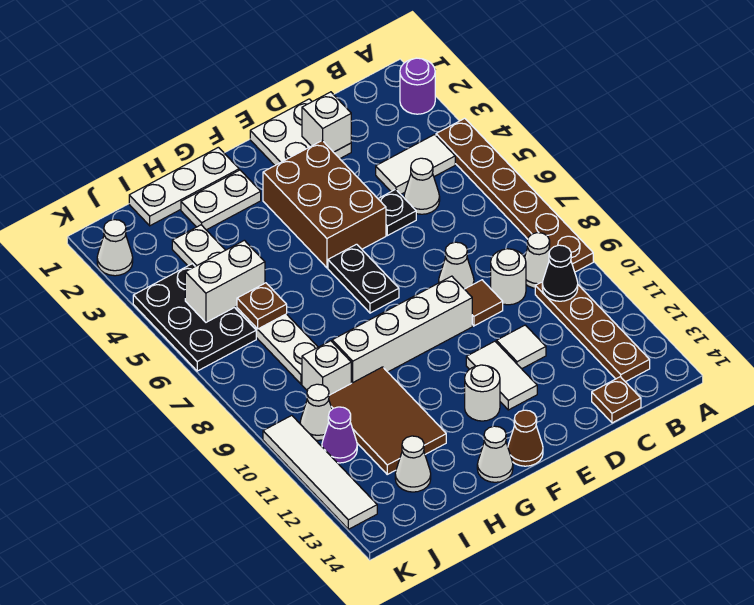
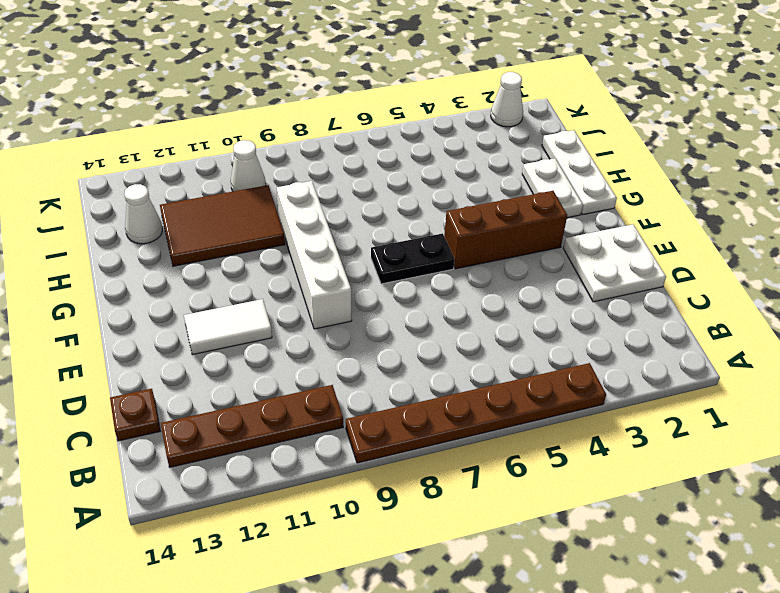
brown 1x3 brick [444,191,567,269] -> brown 2x3 brick [263,141,386,268]
none -> purple 1x1 round brick [400,58,435,114]
none -> white 1x2 tile [376,135,455,194]
none -> white 1x1 cone [525,233,550,288]
none -> white 1x1 cone [404,158,440,214]

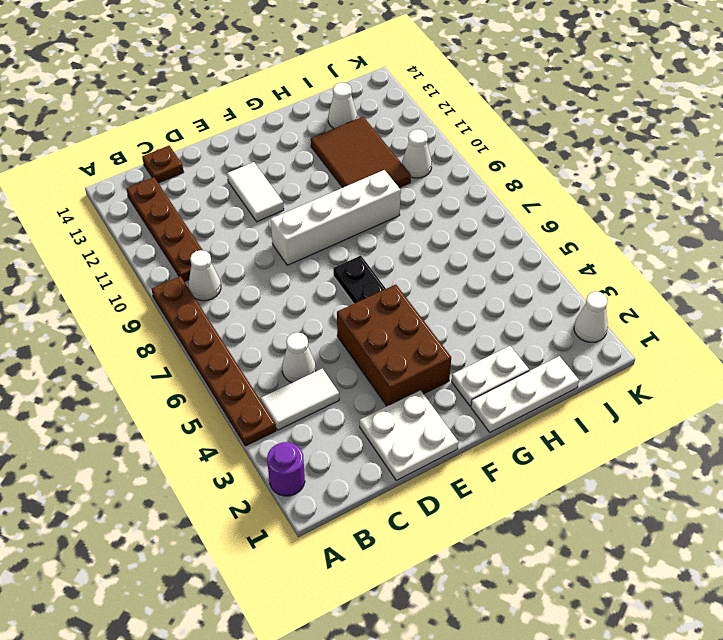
none -> white 1x1 round brick [491,249,526,305]
none -> black 1x1 plate [378,189,416,236]
none -> white 1x1 cone [439,242,474,289]
none -> brown 1x1 tile [465,280,503,326]

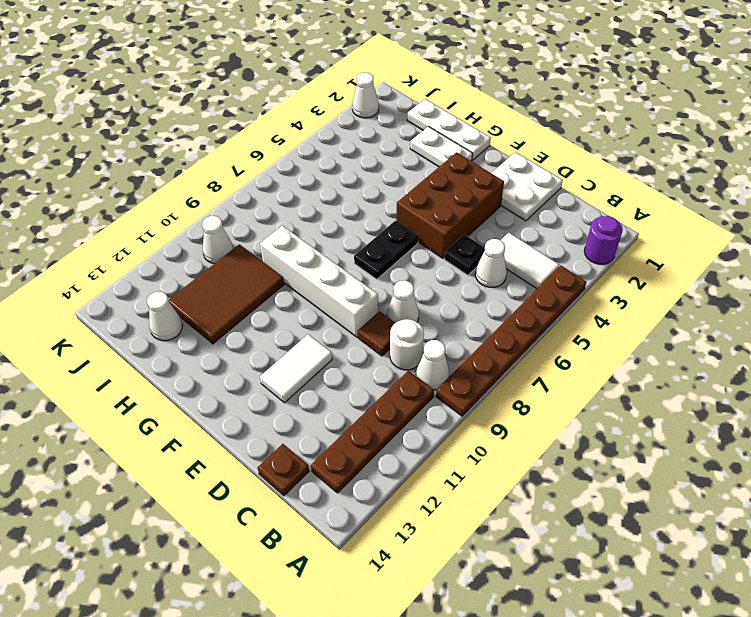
none -> white 1x1 tile [496,325,546,369]
none -> white 1x1 round brick [465,365,500,421]
none -> brown 1x1 cone [508,410,543,466]
none -> white 1x1 cone [477,426,513,482]

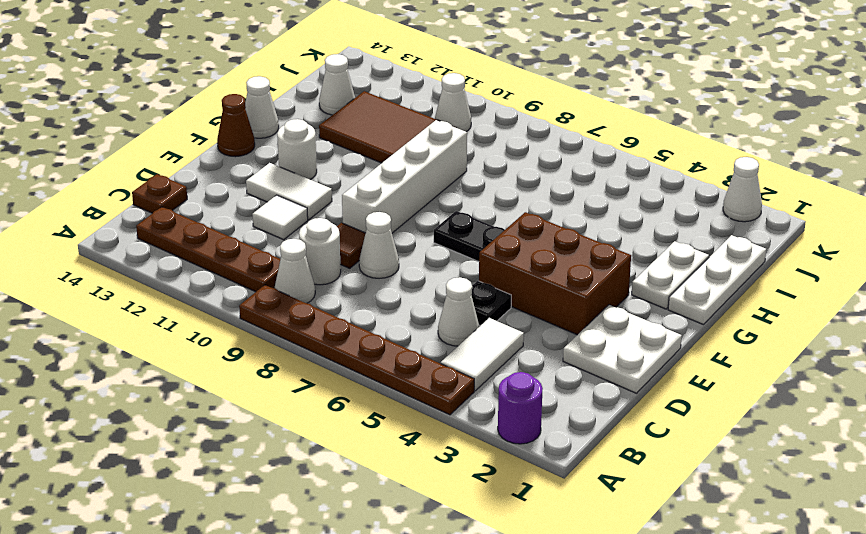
none -> white 1x6 plate [172,225,318,384]
none -> white 1x1 brick [302,341,351,395]
none -> black 2x3 plate [133,264,256,371]
none -> purple 1x1 cone [322,407,357,463]

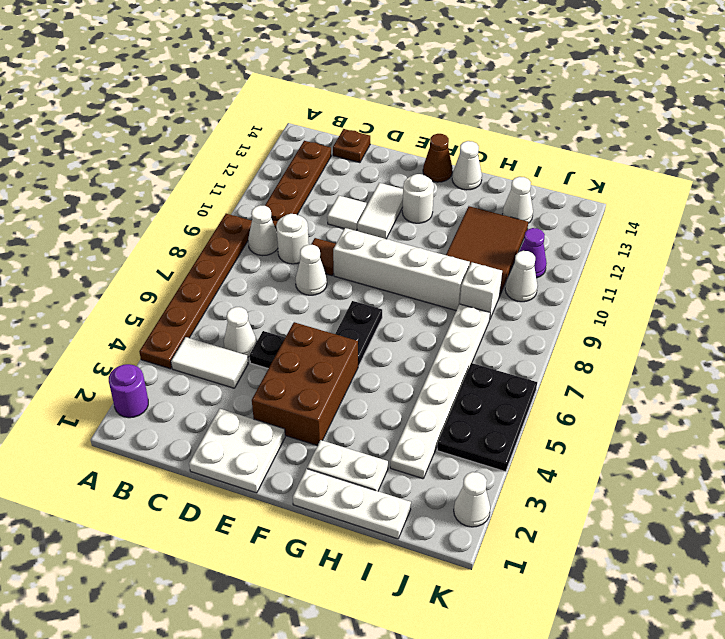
none -> white 1x4 tile [263,415,377,529]
none -> black 1x1 cone [542,245,578,301]
none -> white 1x1 brick [302,92,351,152]
none -> white 1x2 brick [185,240,265,322]

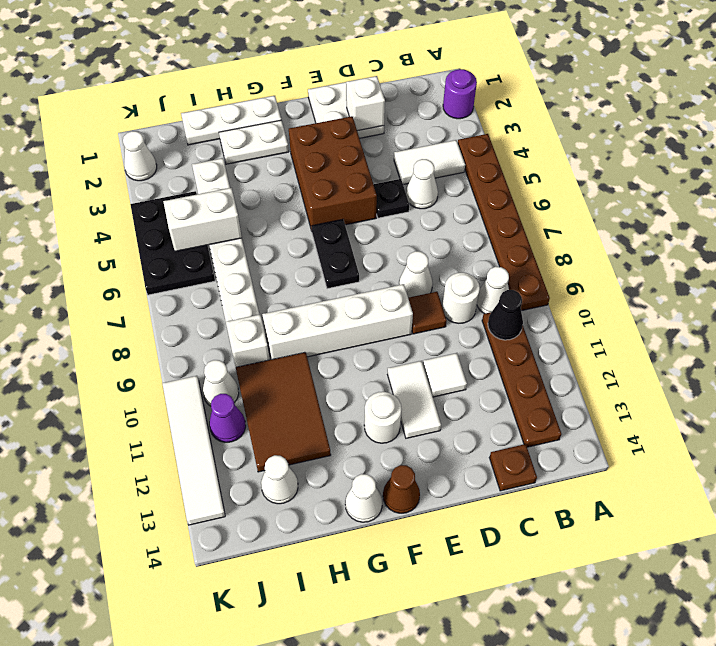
none -> brown 1x1 plate [237,283,287,329]

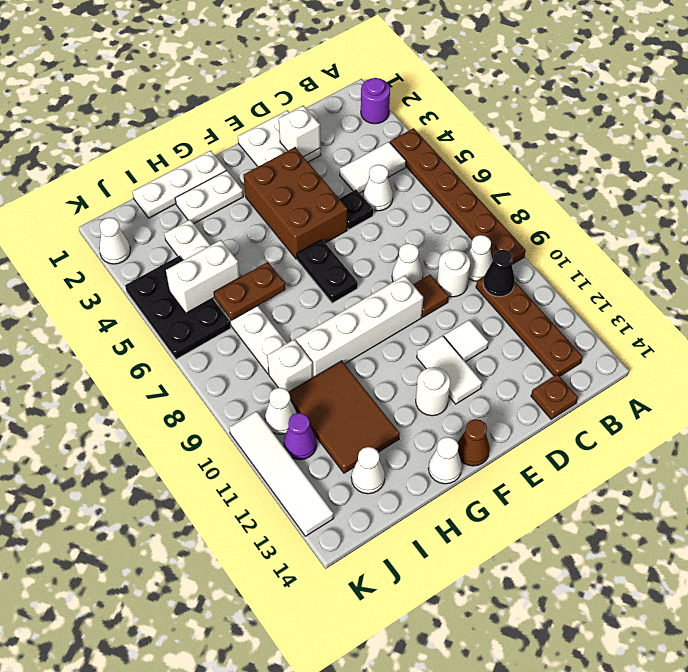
brown 1x2 plate [214,262,285,321] -> brown 1x1 plate [237,283,287,329]

